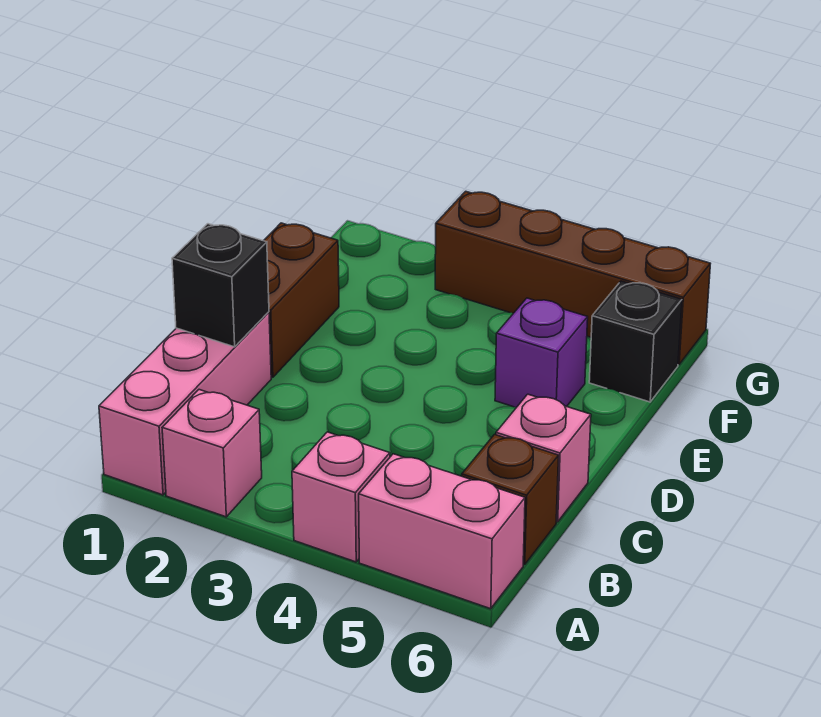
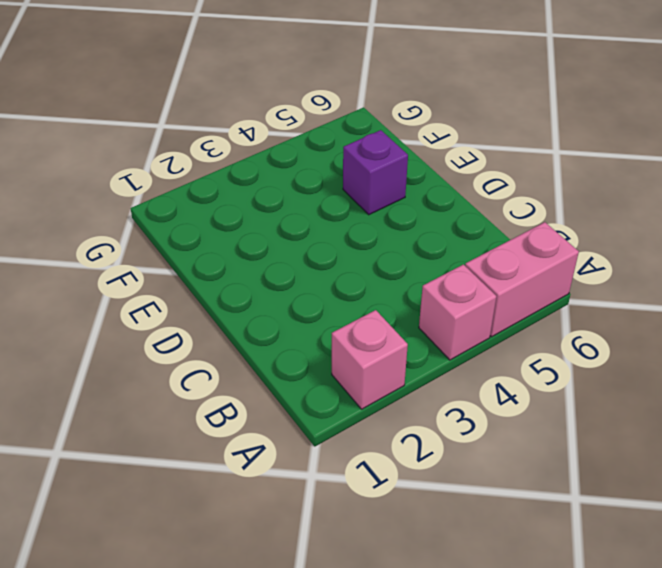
none -> pink 1x3 brick [99,312,271,495]
none -> brown 1x1 brick [462,434,559,565]

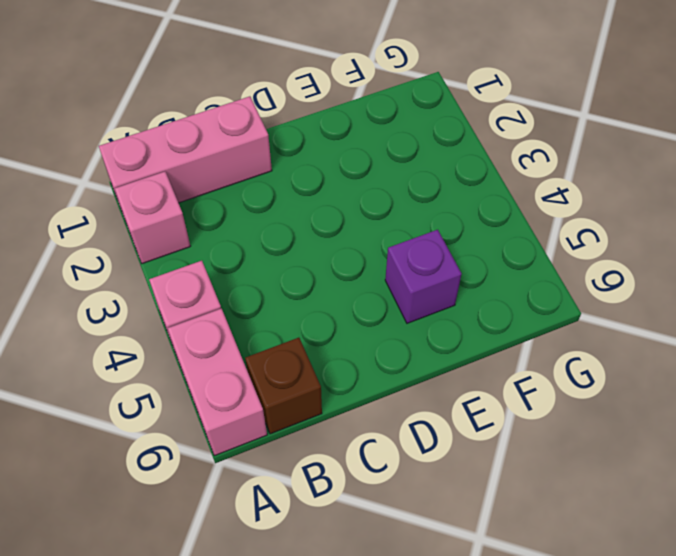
none -> pink 1x1 brick [496,394,591,522]
none -> brown 1x2 brick [264,223,339,377]

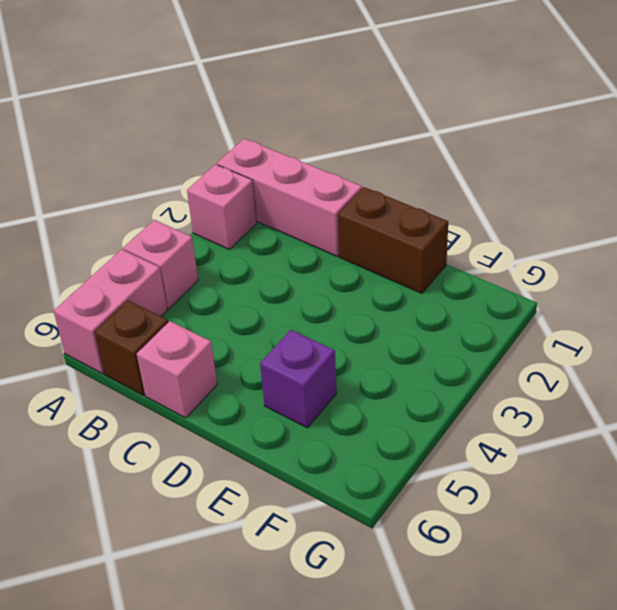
none -> black 1x1 brick [589,281,682,402]
none -> brown 1x4 brick [435,191,710,364]

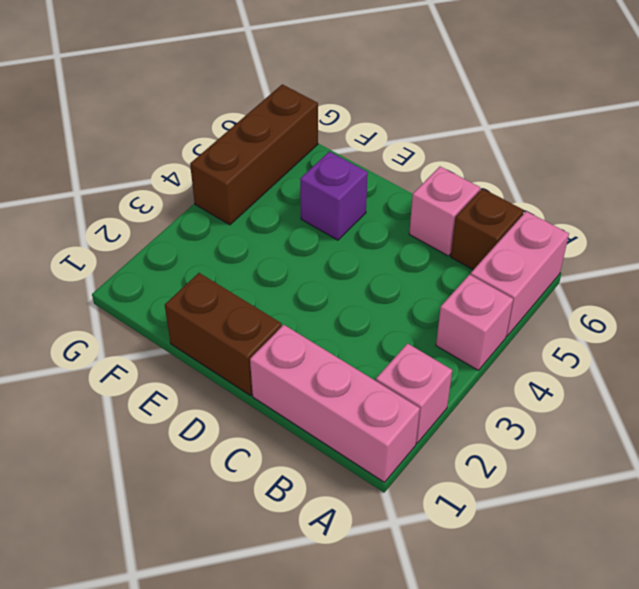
brown 1x3 brick [190,84,318,225] -> brown 1x4 brick [435,191,710,364]
none -> black 1x1 brick [589,281,682,402]
none -> black 1x1 brick [172,224,269,347]

